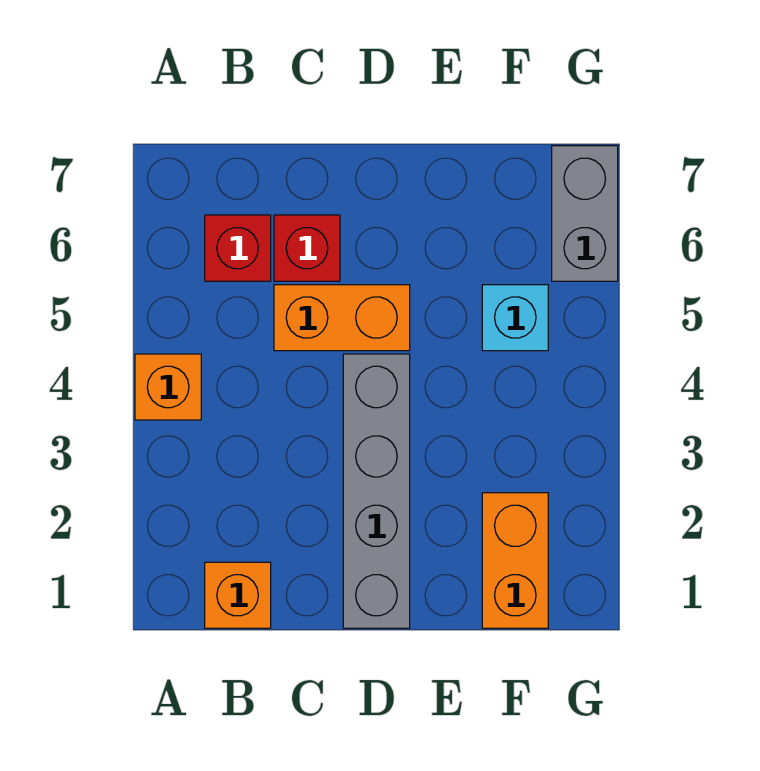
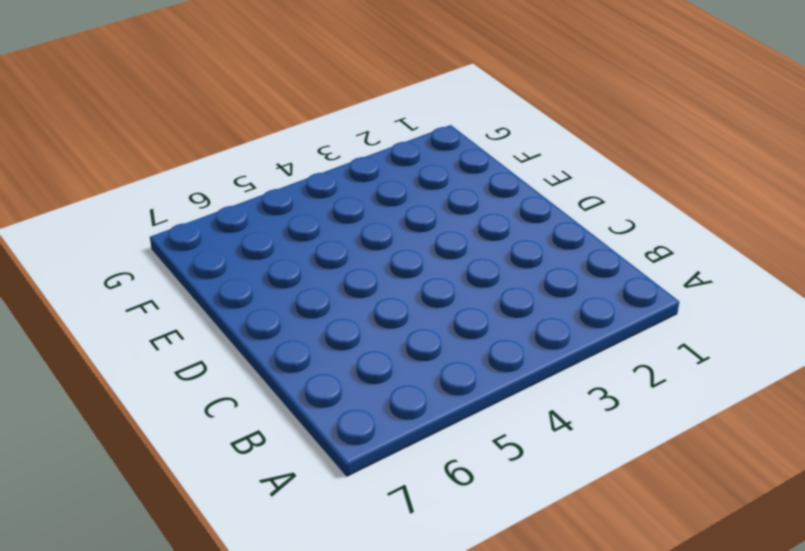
none -> orange 1x1 brick [135,354,201,420]
none -> orange 1x1 brick [205,562,271,628]

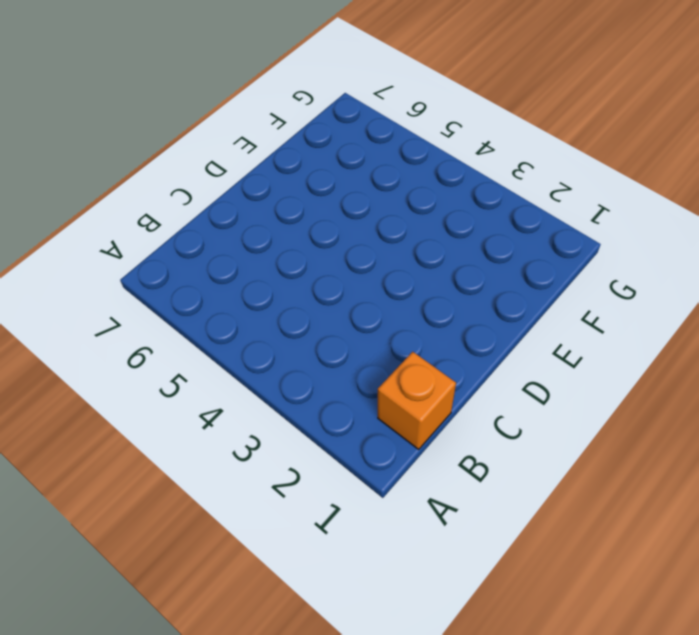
none -> orange 1x1 brick [135,354,201,420]
none -> red 1x1 brick [205,215,271,281]

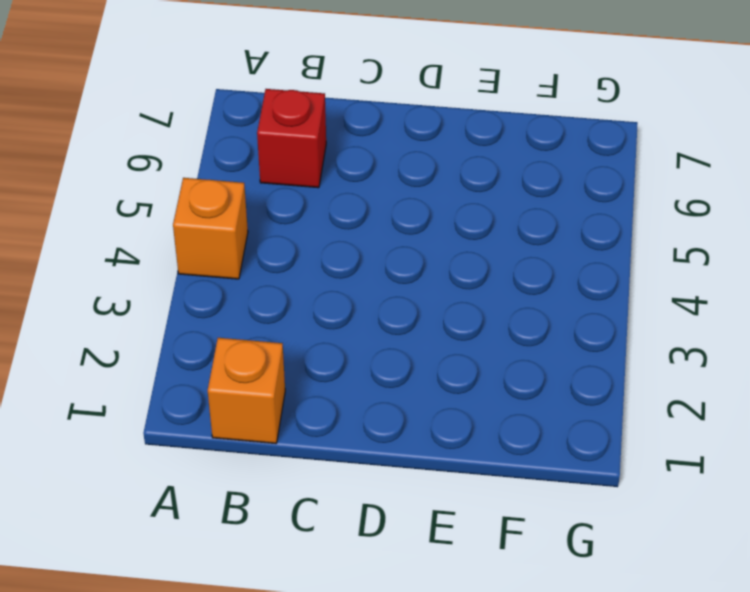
none -> orange 1x2 brick [274,285,410,351]
none -> red 1x1 brick [274,215,340,281]

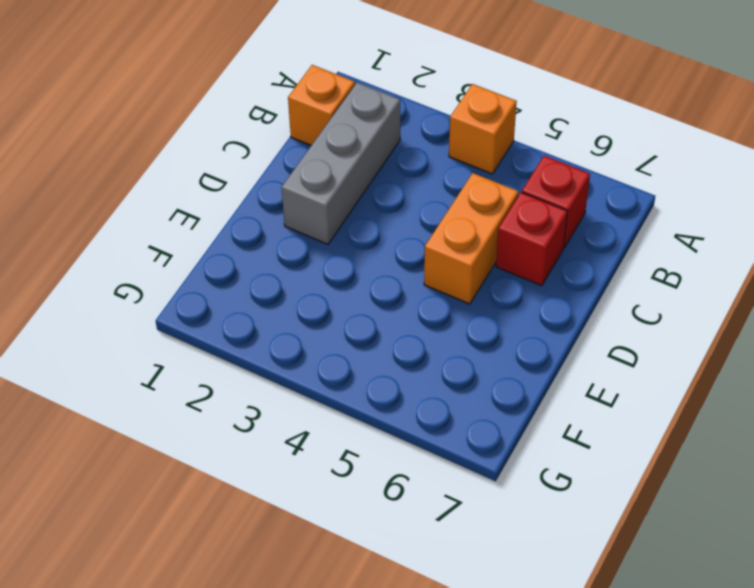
grey 1x3 brick [282,83,400,244] -> grey 1x4 brick [343,354,410,628]
none -> orange 1x2 brick [482,493,548,628]
none -> cyan 1x1 brick [482,285,548,351]

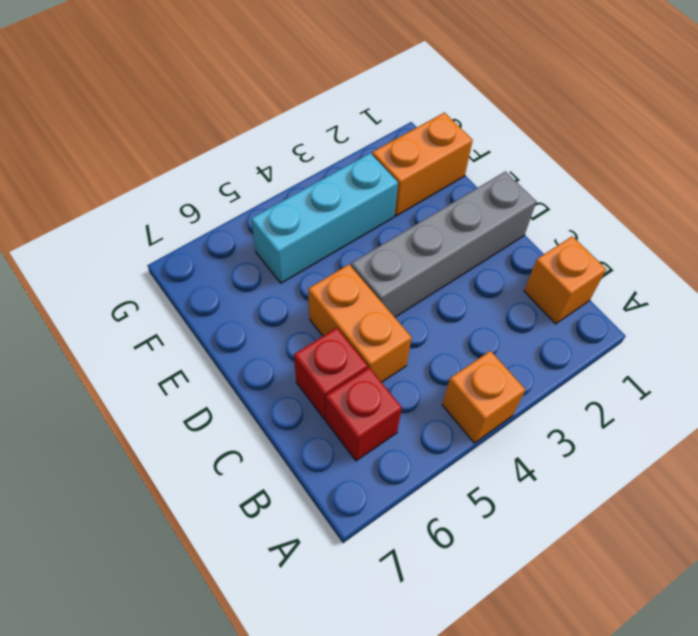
cyan 1x3 brick [251,153,398,283] -> cyan 1x1 brick [482,285,548,351]
none -> grey 1x2 brick [552,146,618,281]

